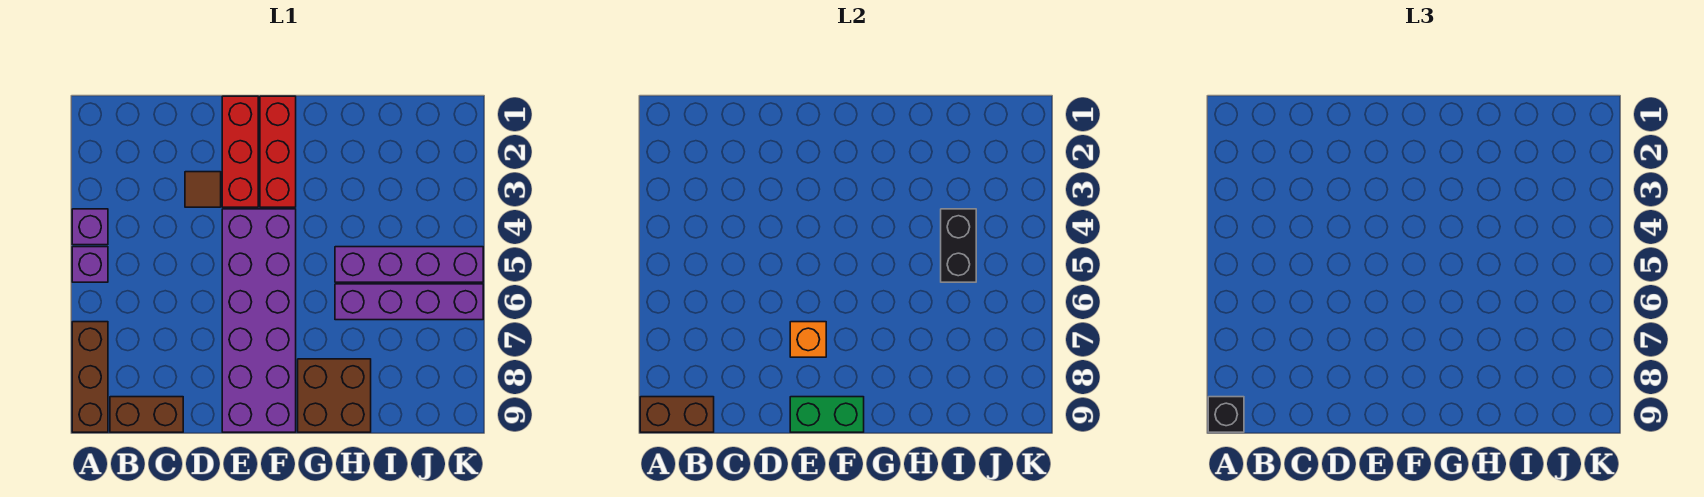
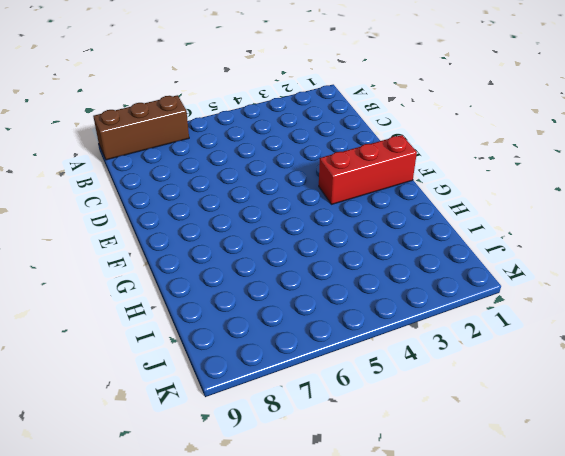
none -> purple 1x1 brick [72,209,108,245]
none -> purple 1x1 brick [72,247,108,282]
none -> brown 1x2 brick [110,397,183,432]

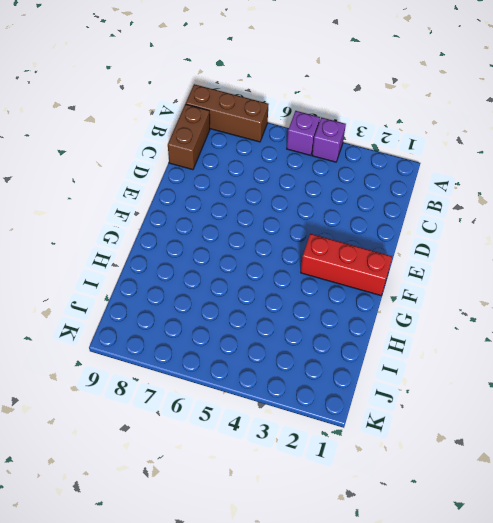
none -> brown 1x1 tile [185,172,221,207]
none -> red 1x3 brick [222,96,258,207]
none -> purple 2x6 brick [222,209,296,432]

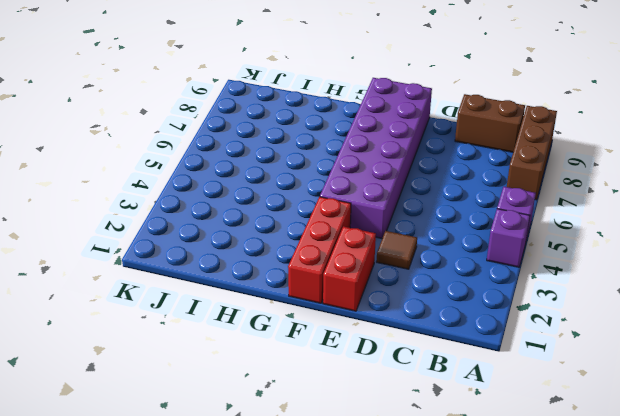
red 1x2 brick [323,226,376,311] -> red 1x3 brick [222,96,258,207]
none -> brown 2x2 brick [298,359,371,432]
none -> purple 1x4 brick [335,247,483,282]
none -> purple 1x4 brick [335,284,483,320]

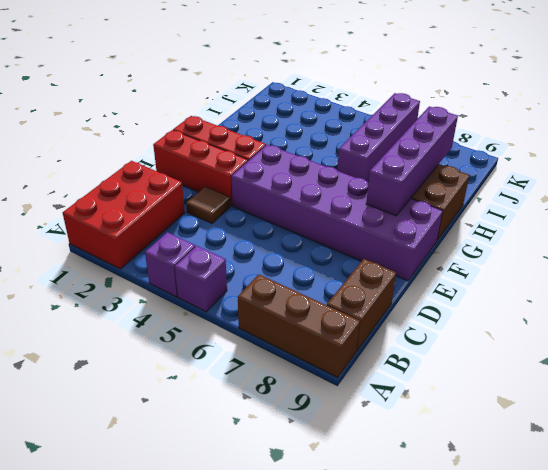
red 2x3 brick [63,161,185,269] -> none
purple 1x4 brick [366,106,458,216] -> purple 1x4 brick moved to [335,247,483,282]
none -> brown 1x2 brick [640,397,714,432]
none -> orange 1x1 brick [790,322,826,357]
none -> green 1x2 brick [790,397,864,432]

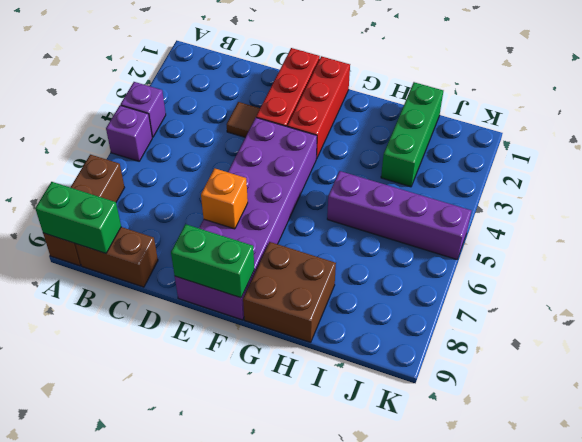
green 1x2 brick [35,182,121,253] -> brown 1x2 brick [640,397,714,432]
green 1x3 brick [381,82,443,187] -> none
none -> purple 1x4 brick [335,284,483,320]
none -> black 1x2 brick [941,209,976,282]
none -> black 1x1 brick [1208,397,1244,432]

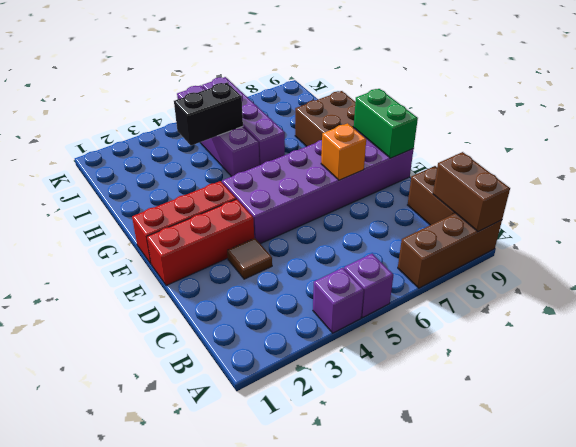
none -> black 1x1 brick [1208,397,1244,432]

